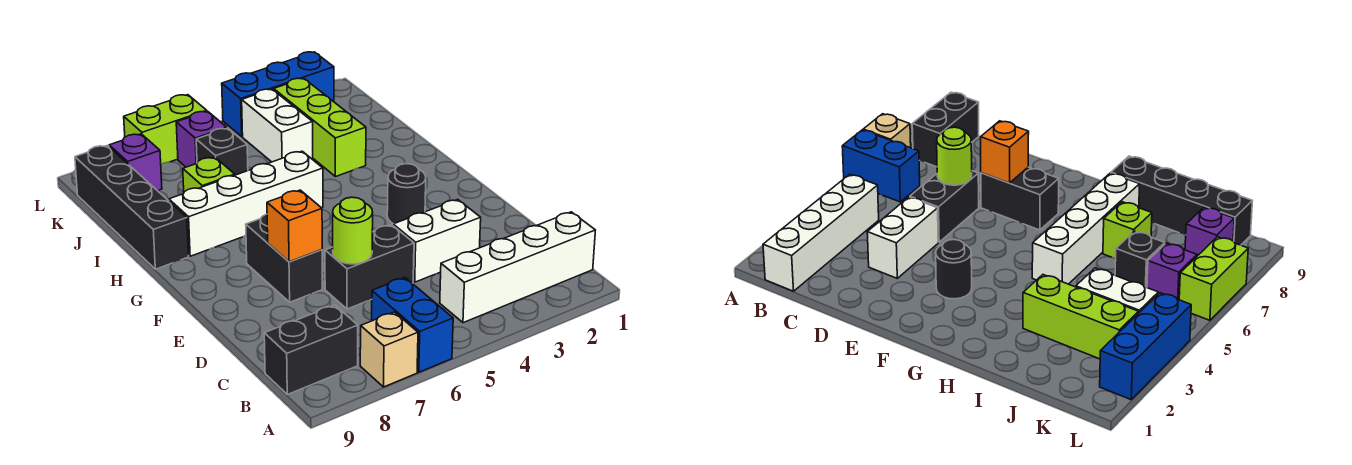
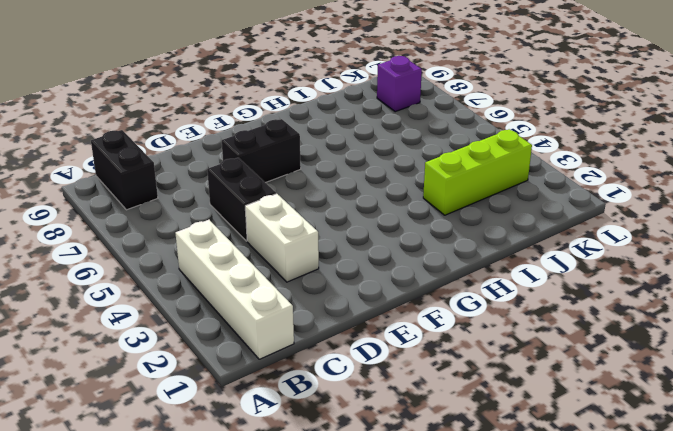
none -> blue 1x2 brick [372,278,453,372]
none -> tan 1x1 brick [360,312,418,387]
none -> black 1x1 round brick [387,164,426,224]

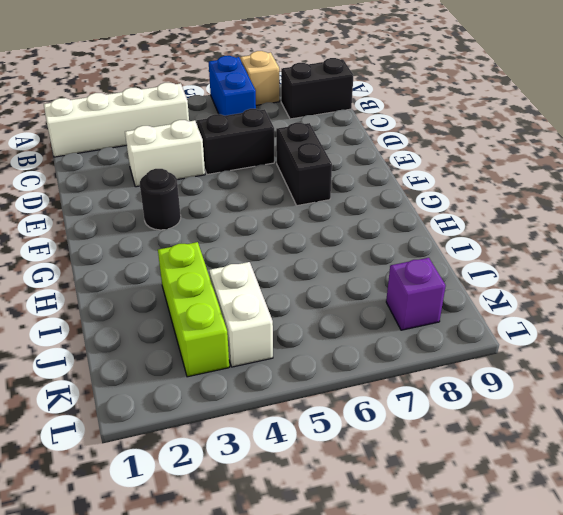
none -> white 1x4 brick [169,151,323,256]
none -> black 1x4 brick [75,146,189,269]
none -> lime 1x1 brick [183,157,235,192]

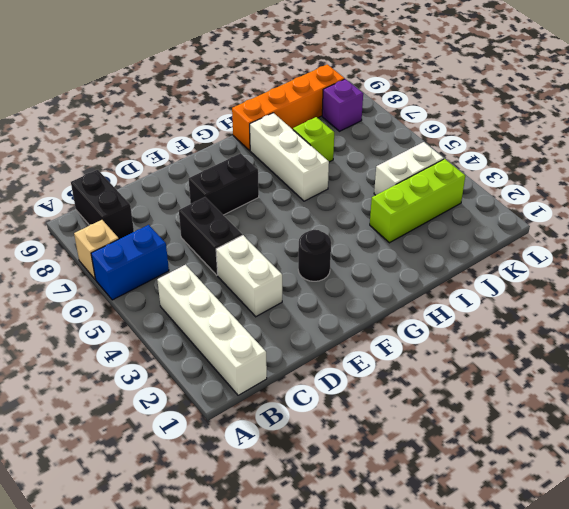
white 1x3 brick [250,113,329,201] -> white 1x4 brick [169,151,323,256]
orange 1x4 brick [232,64,345,151] -> black 1x4 brick [75,146,189,269]
none -> black 1x1 brick [196,128,248,175]
none -> purple 1x1 brick [176,111,227,167]
none -> blue 1x3 brick [222,52,334,137]

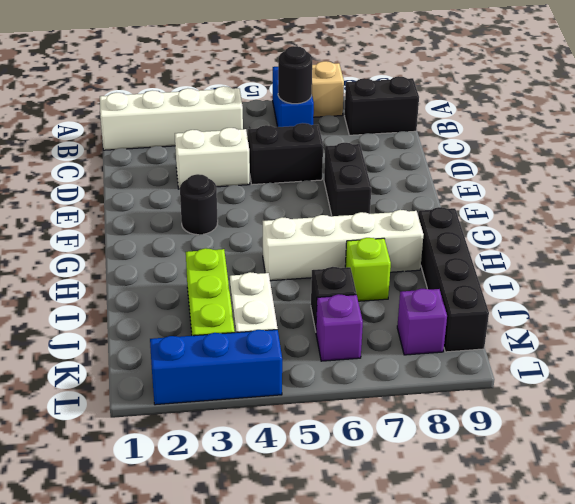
black 1x1 round brick [278,46,312,104] -> none
none -> lime 1x2 brick [124,95,207,164]
none -> lime 1x1 round brick [333,197,373,264]
none -> orange 1x1 brick [267,190,322,262]

